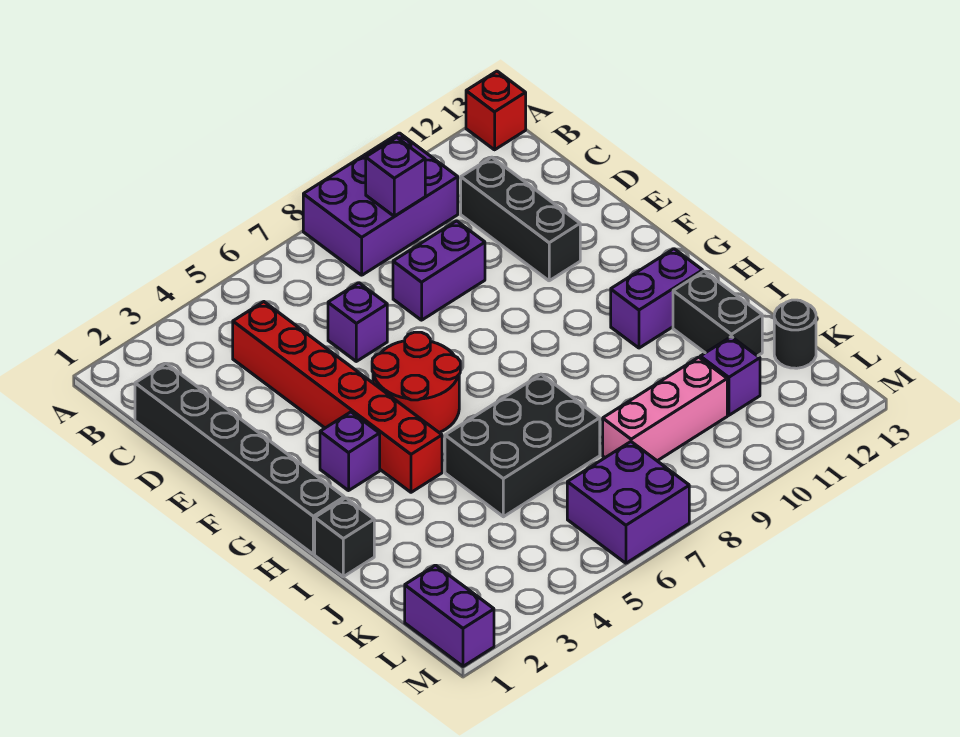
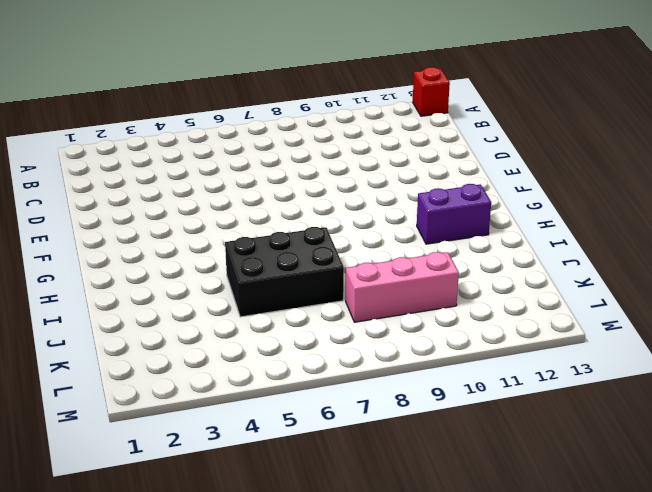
none -> purple 2x3 brick [303,133,458,275]
none -> black 1x6 brick [135,364,344,554]
none -> red 1x6 brick [233,302,442,492]

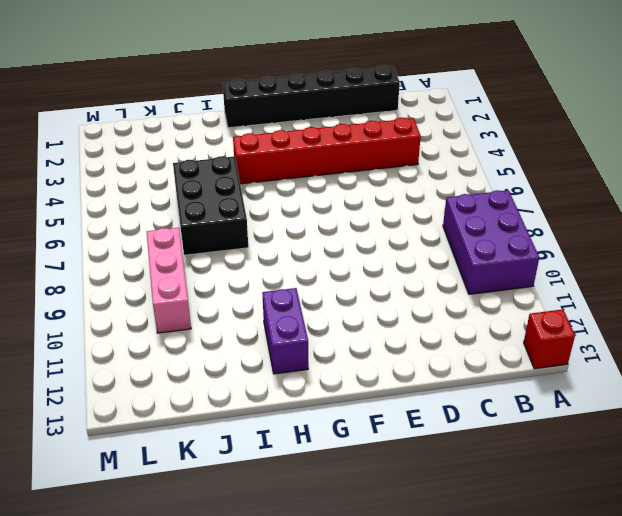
none -> black 1x3 brick [461,157,580,281]
none -> purple 1x1 brick [328,283,387,361]
none -> purple 1x2 brick [393,221,485,320]

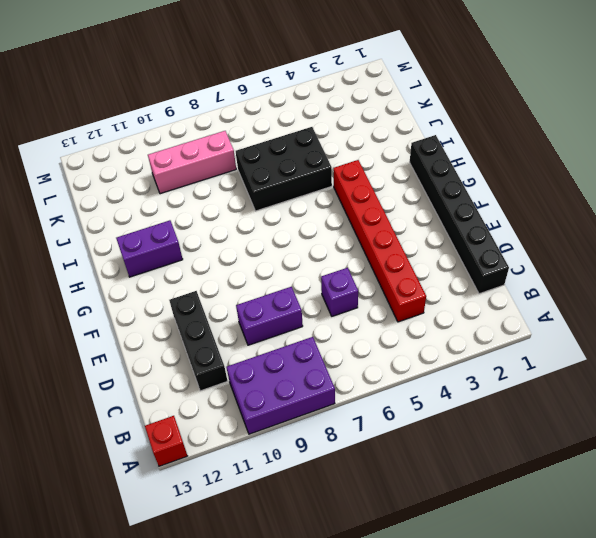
none -> red 2x2 round brick [372,332,460,433]
none -> purple 1x1 brick [320,412,380,491]
none -> black 1x1 brick [315,498,374,577]

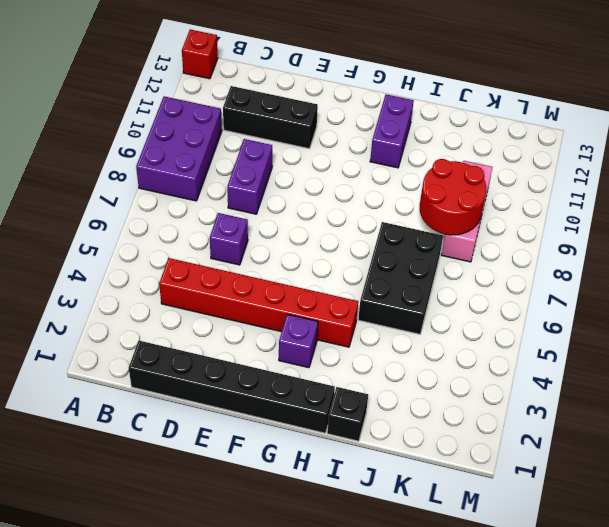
red 2x2 round brick [419,159,486,235] -> red 2x2 round brick moved to [372,332,460,433]
none -> black 1x2 brick [673,271,762,356]
none -> purple 1x1 brick [700,337,760,415]
none -> black 1x1 round brick [774,300,816,368]

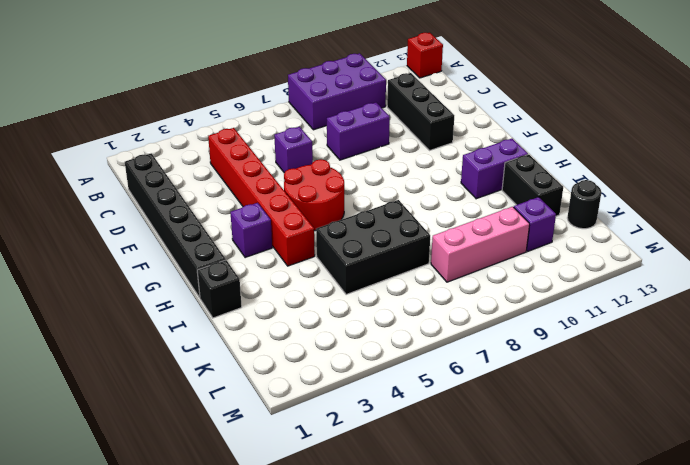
none -> purple 1x2 brick [405,565,494,666]
none -> purple 2x2 brick [567,442,689,563]
none -> purple 1x1 brick [366,138,425,216]

